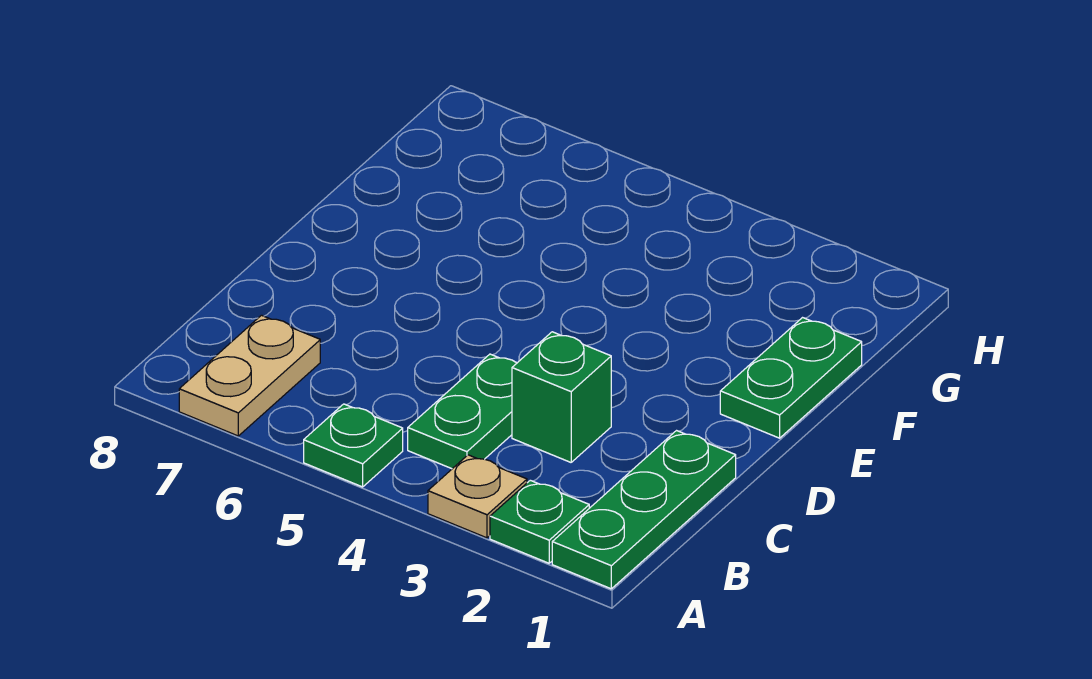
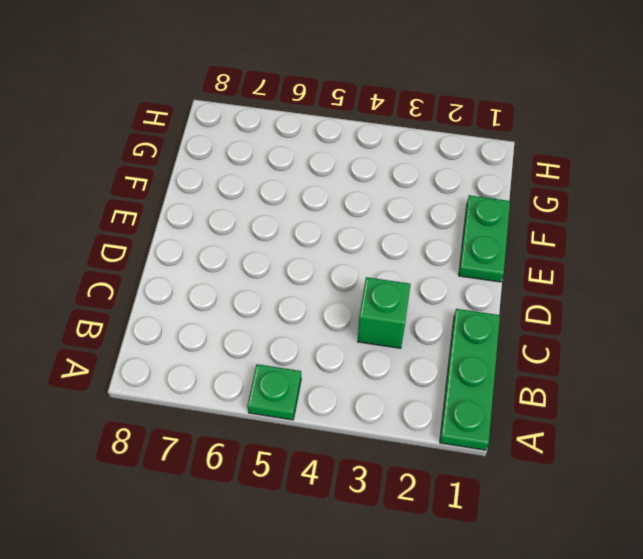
none -> green 1x1 plate [490,480,589,563]
none -> tan 1x1 plate [428,455,527,538]

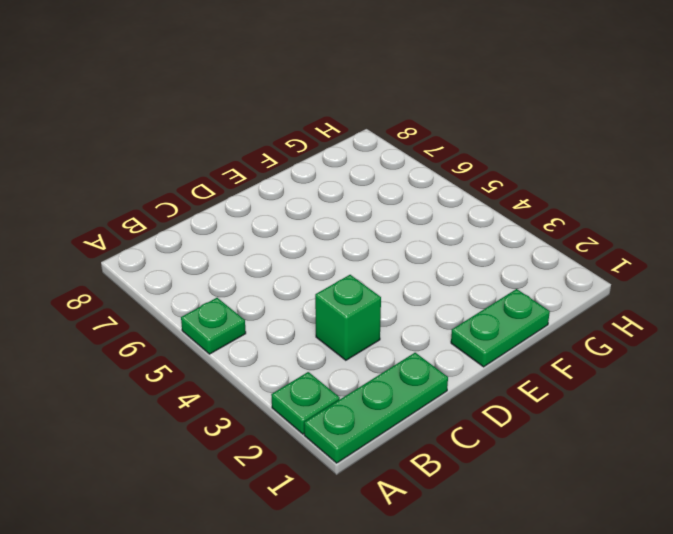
none -> tan 1x1 plate [428,455,527,538]
none -> tan 1x2 plate [179,315,320,436]

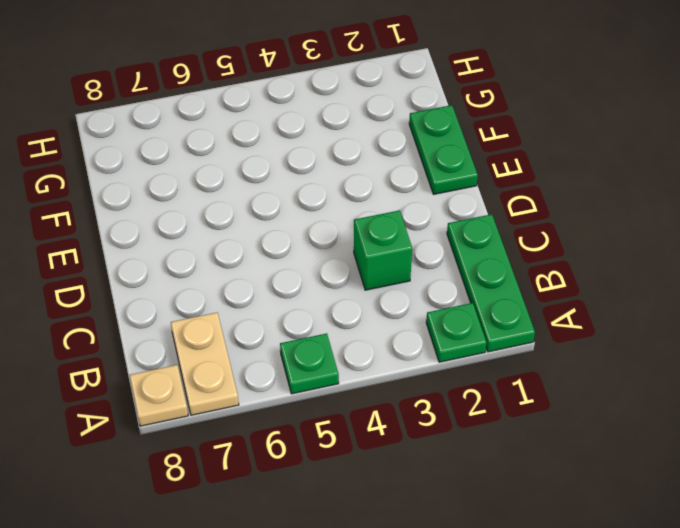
tan 1x1 plate [130,365,188,426] -> tan 1x1 plate moved to [428,455,527,538]
none -> green 1x2 plate [408,354,517,469]

